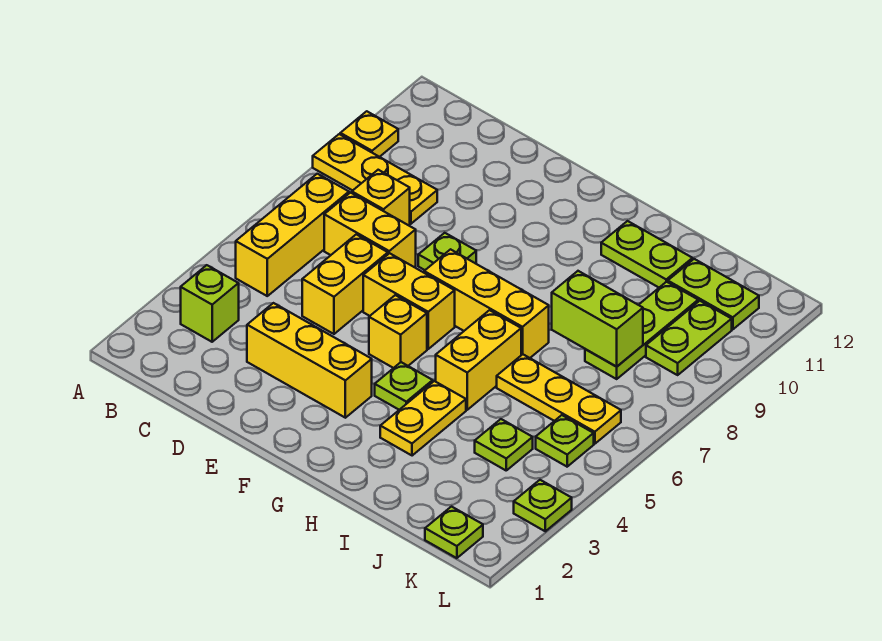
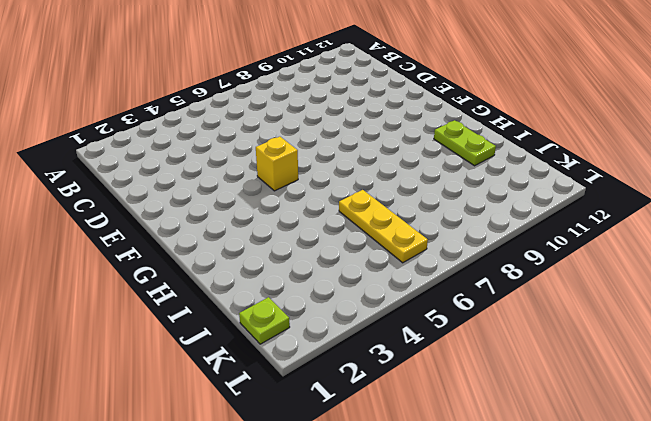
none -> yellow 1x3 plate [313,134,437,224]
none -> yellow 1x1 plate [340,111,398,157]
none -> lime 1x1 brick [181,265,239,342]

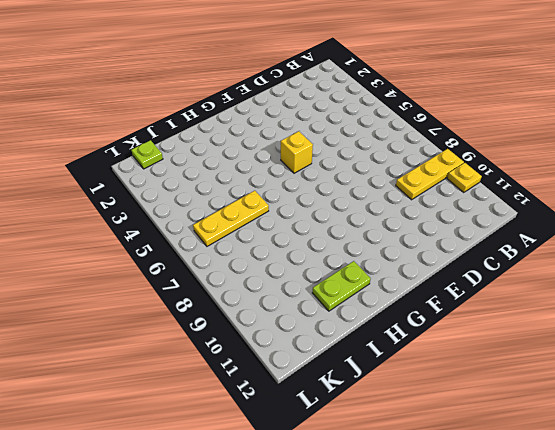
none -> lime 1x1 brick [181,265,239,342]
none -> yellow 1x3 brick [236,174,349,296]
none -> yellow 1x2 brick [324,193,416,267]

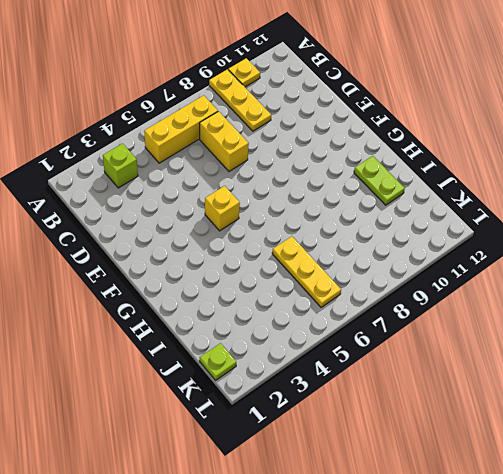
none -> yellow 1x1 brick [352,170,410,225]
none -> yellow 1x3 brick [247,303,372,418]
none -> yellow 1x2 brick [302,234,388,334]

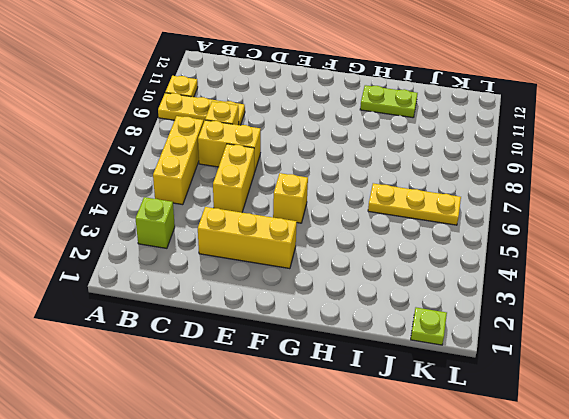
none -> yellow 1x2 brick [363,253,455,349]
none -> lime 1x1 plate [418,233,476,270]
none -> yellow 1x3 brick [424,249,549,358]

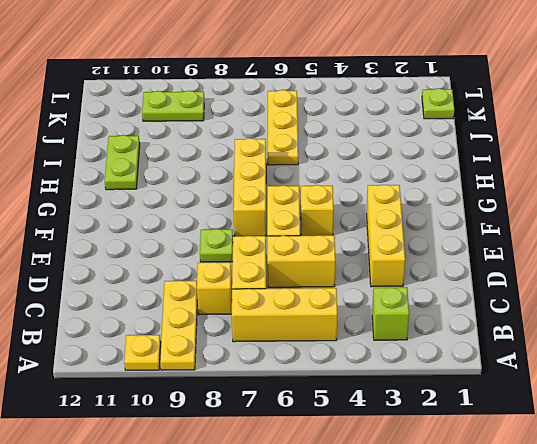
none -> lime 1x1 plate [375,362,433,410]
none -> yellow 1x2 plate [380,381,466,456]
none -> yellow 1x2 brick [436,310,521,410]

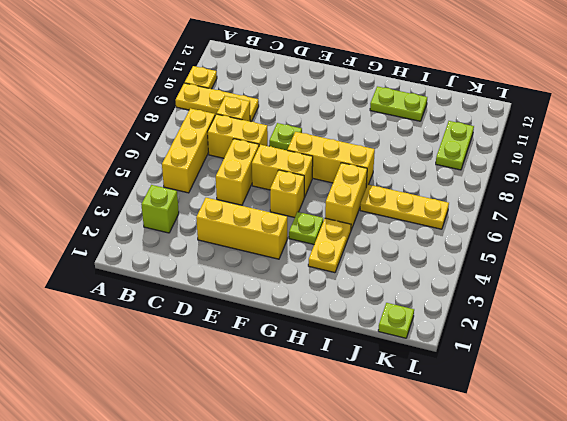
none -> lime 1x1 plate [475,419,533,470]
none -> lime 1x3 plate [585,282,698,379]
none -> lime 1x2 plate [668,259,759,330]

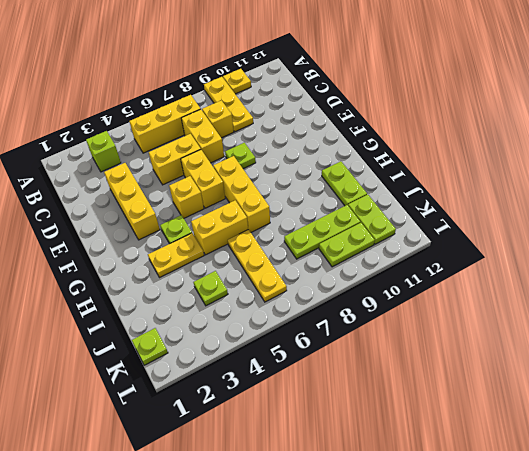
none -> lime 1x1 plate [536,415,594,467]
none -> lime 1x1 plate [514,480,572,531]
none -> lime 1x2 brick [552,271,643,367]

